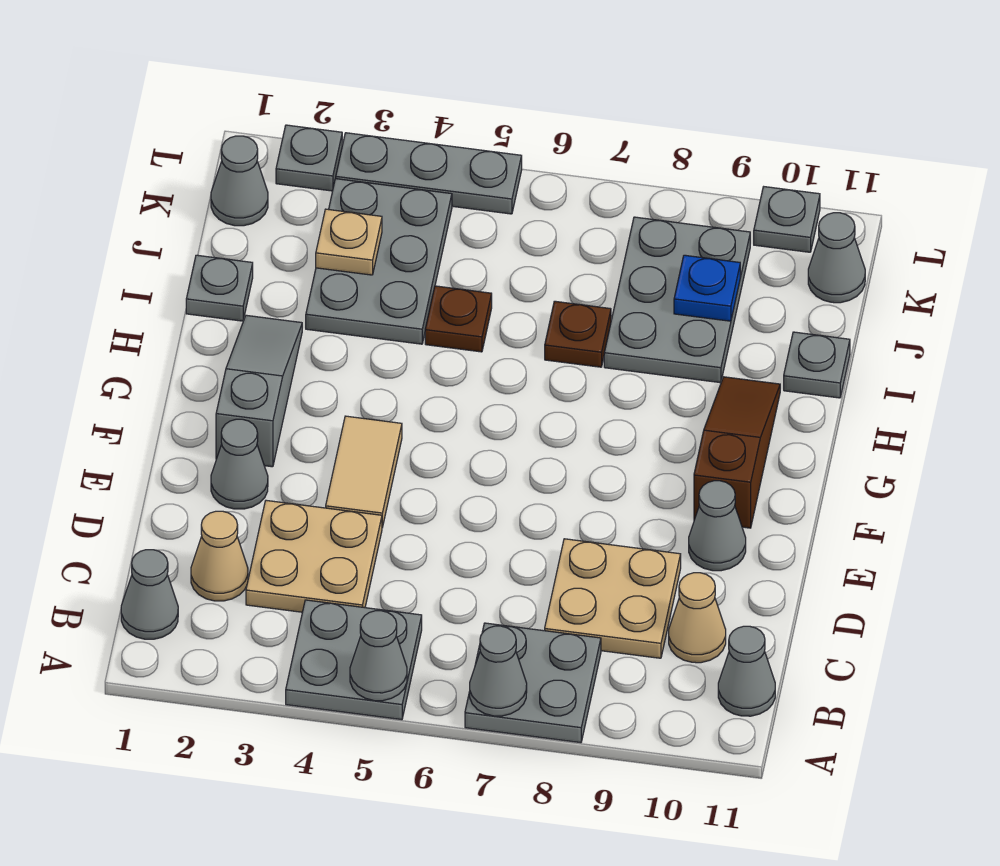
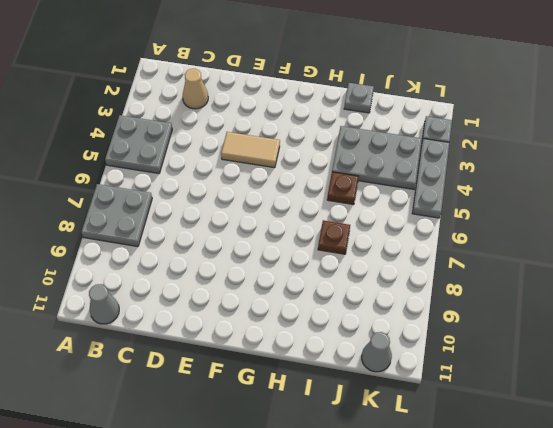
none -> grey 1x1 cone [121,550,178,639]
none -> tan 2x2 plate [246,500,382,612]
none -> tan 2x2 plate [545,539,681,658]

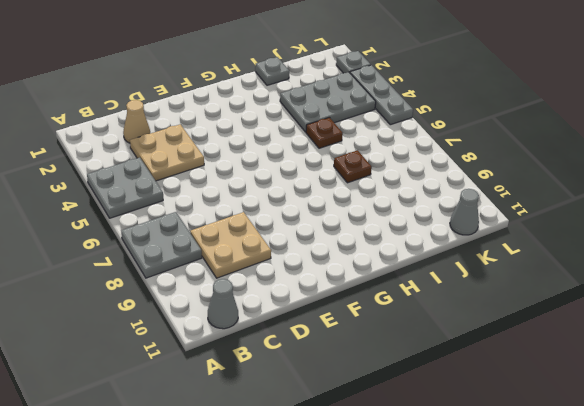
none -> grey 1x1 cone [121,550,178,639]
none -> tan 1x1 cone [669,573,726,663]
none -> grey 1x1 cone [211,419,268,509]

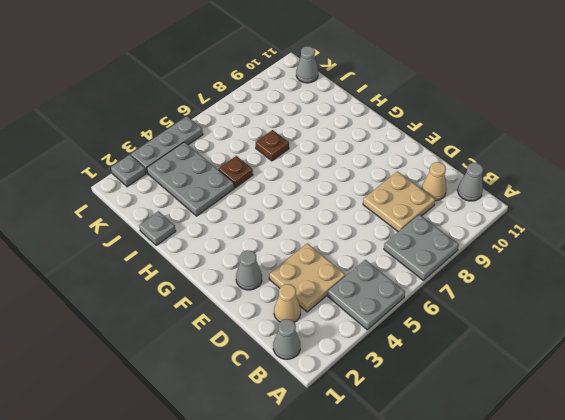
none -> tan 1x2 tile [326,416,402,528]
none -> grey 1x1 cone [689,481,746,571]
none -> grey 1x3 slope [216,315,302,467]

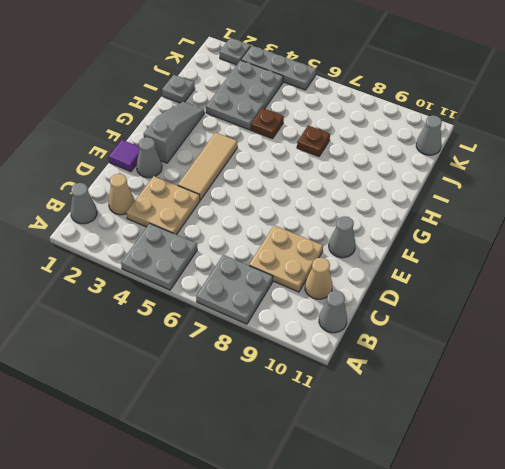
purple 1x1 tile [109,140,140,171] -> none
tan 1x3 tile [178,133,237,200] -> tan 1x2 tile [326,416,402,528]
none -> brown 1x3 slope [694,377,780,528]
none -> grey 2x3 plate [604,217,750,383]
none -> grey 1x1 plate [784,332,850,398]

